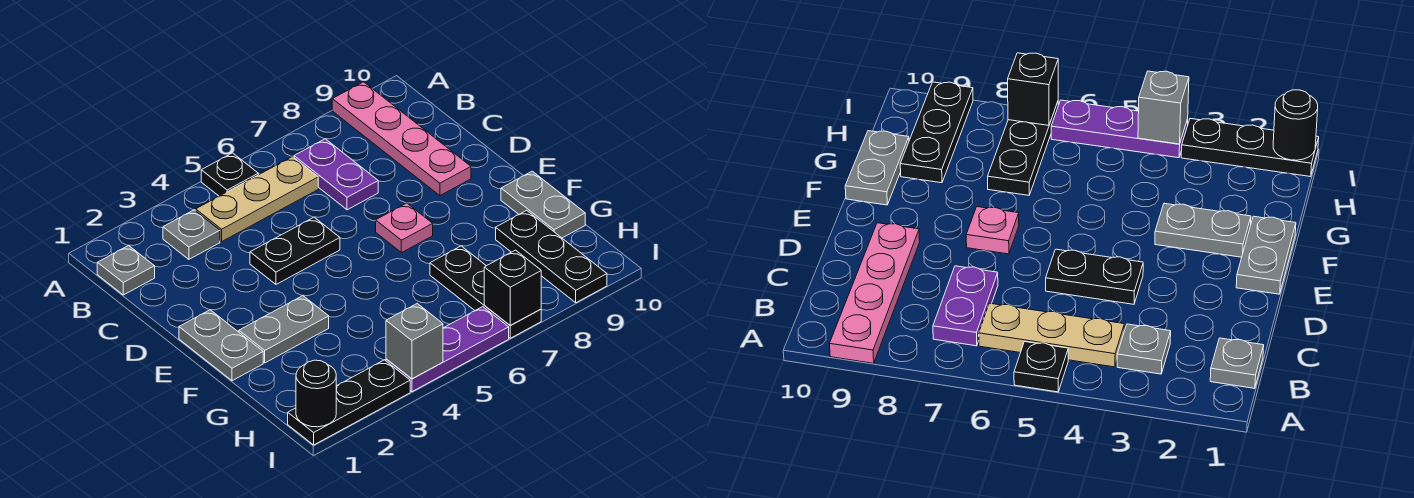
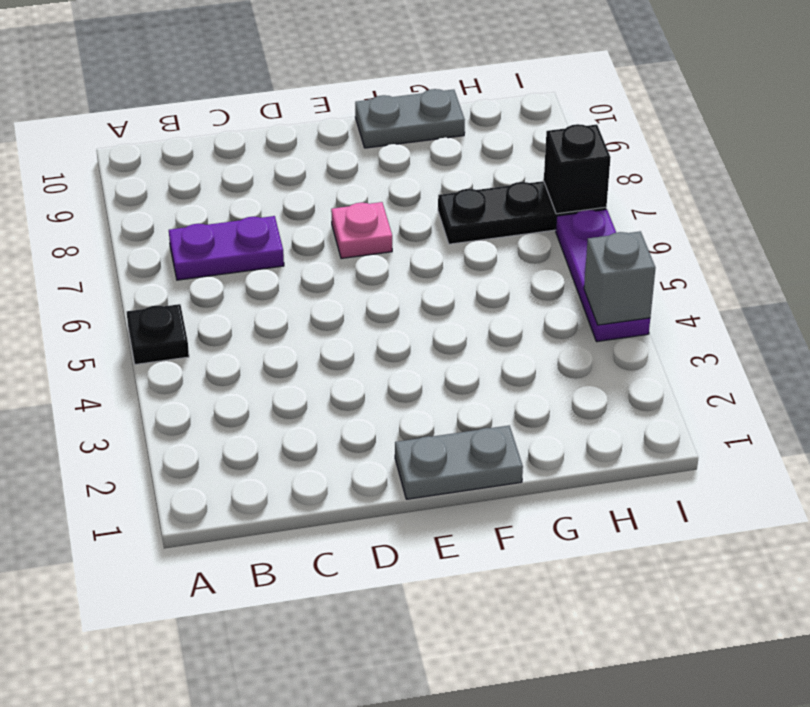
none -> pink 1x4 plate [332,82,471,196]
none -> grey 1x1 plate [97,245,155,295]
none -> grey 1x1 plate [163,210,220,259]

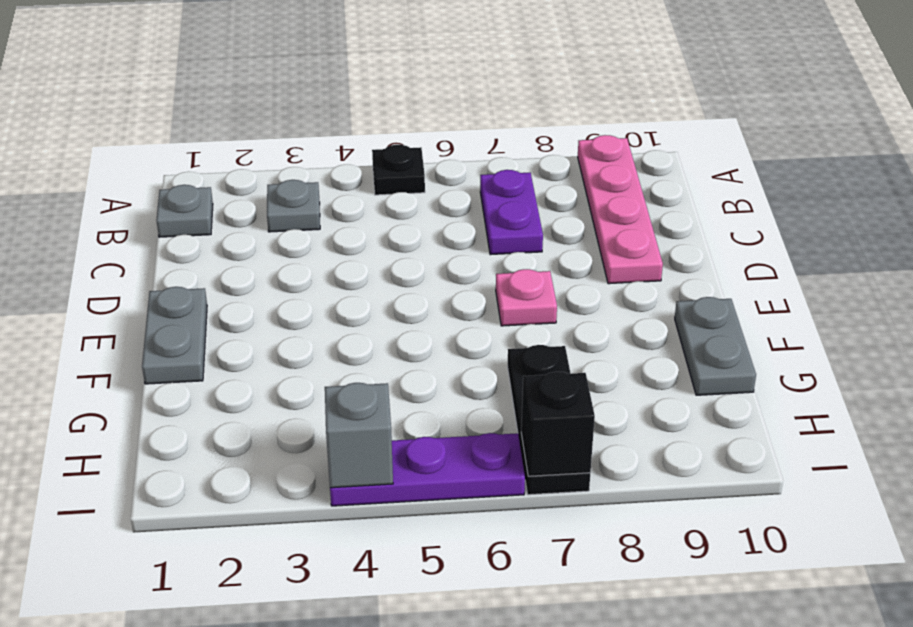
none -> tan 1x3 plate [196,157,318,242]
none -> black 1x2 plate [250,217,340,284]
none -> grey 1x2 plate [239,296,329,363]

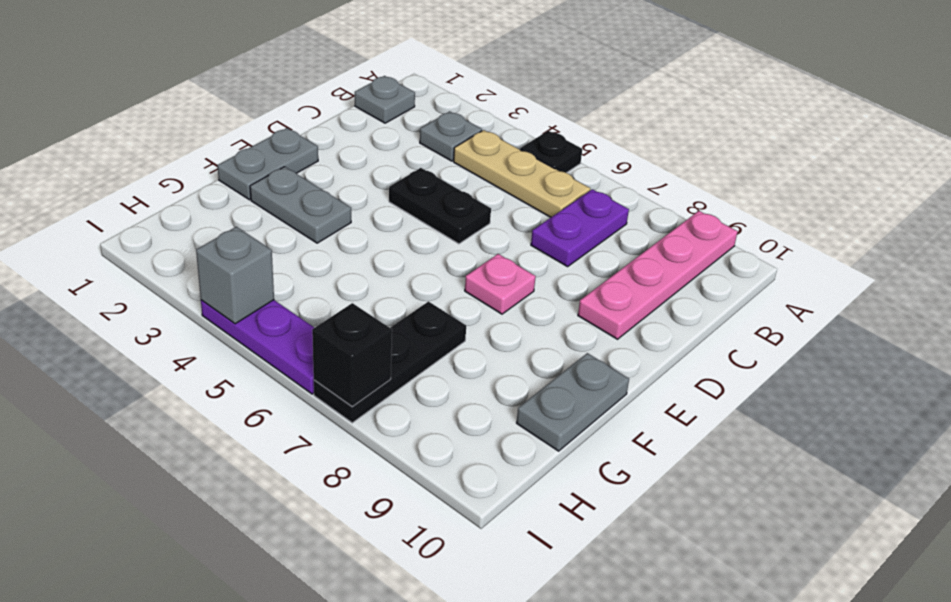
none -> black 1x3 plate [496,210,607,303]
none -> black 1x3 plate [288,360,410,445]
none -> black 1x1 round brick [296,360,336,427]

